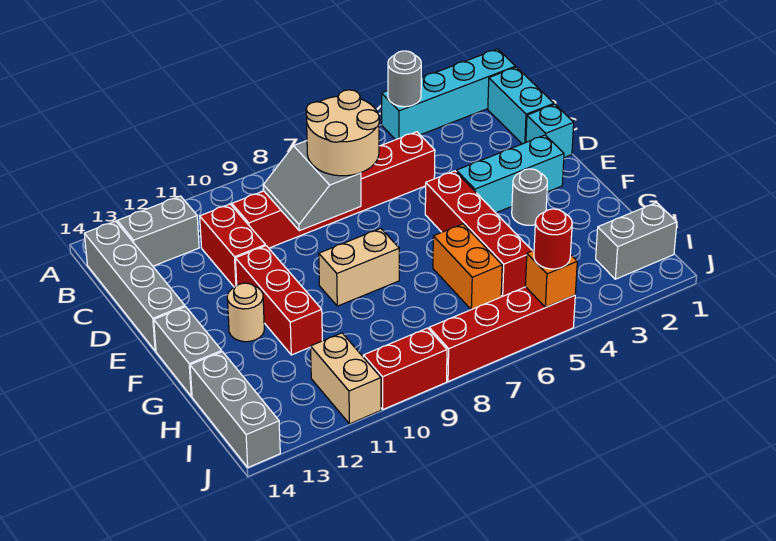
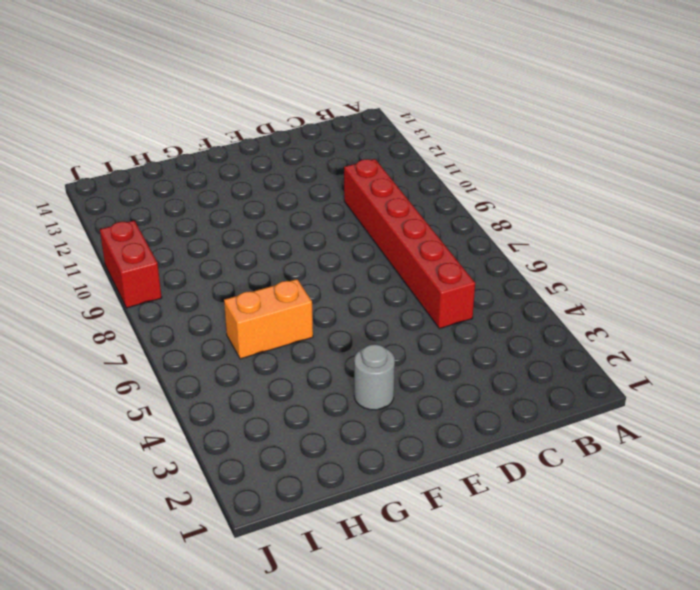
none -> cyan 1x4 brick [382,49,516,140]
none -> cyan 1x2 brick [488,67,554,144]
none -> grey 1x2 brick [117,196,199,266]

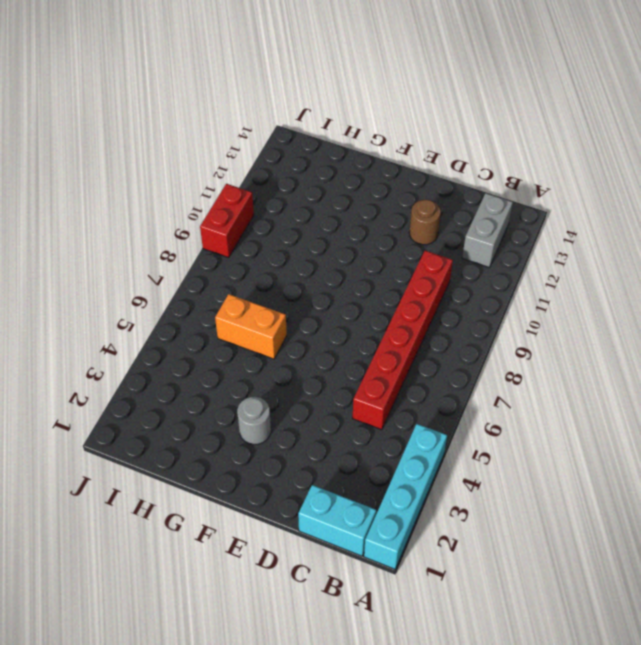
brown 1x1 round brick [409,200,441,245] -> none
none -> grey 1x4 brick [84,221,185,351]
none -> red 1x2 brick [200,204,266,287]
none -> cyan 1x1 brick [526,104,574,158]

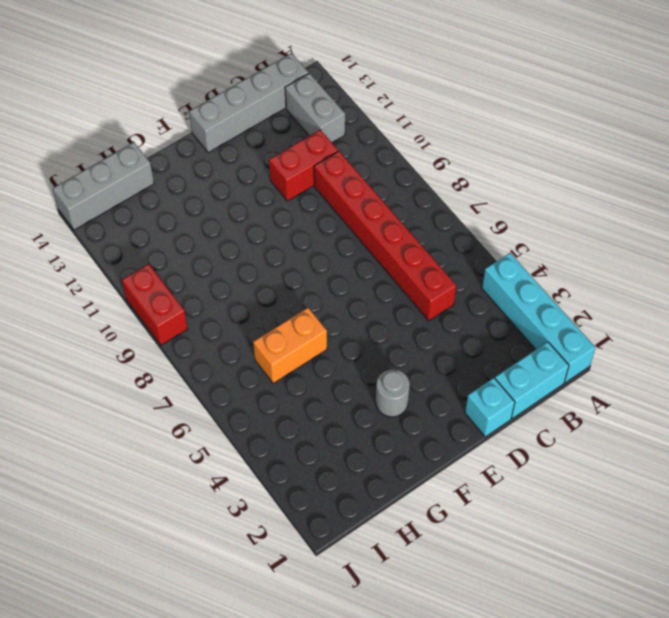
none -> cyan 1x3 brick [456,135,564,213]
none -> red 1x4 brick [425,171,532,296]
none -> red 1x3 brick [235,246,322,355]

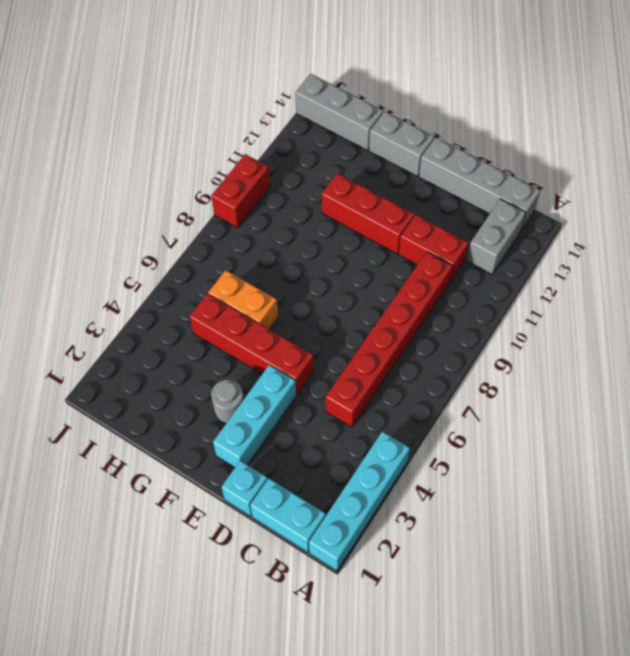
none -> tan 1x2 brick [319,228,399,306]
none -> tan 1x1 round brick [227,283,264,342]
none -> grey 1x2 brick [596,203,677,279]

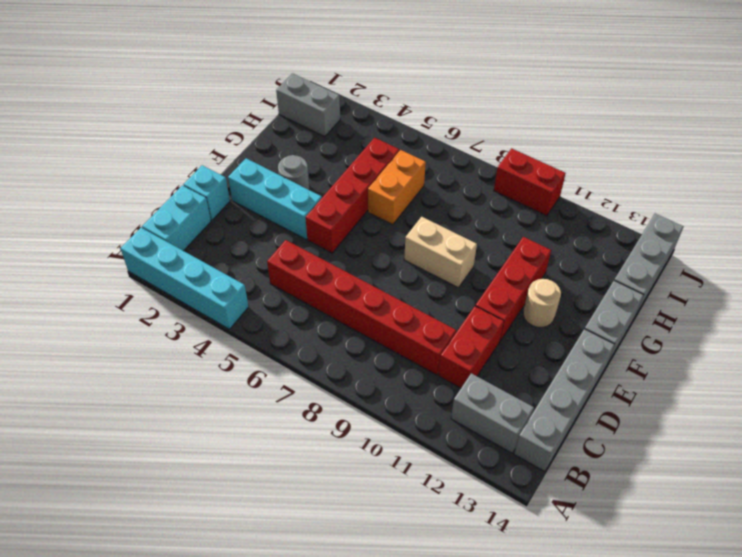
none -> tan 1x2 brick [311,333,381,424]
none -> red 1x4 brick [429,287,575,382]
none -> grey 1x1 round brick [388,51,421,107]

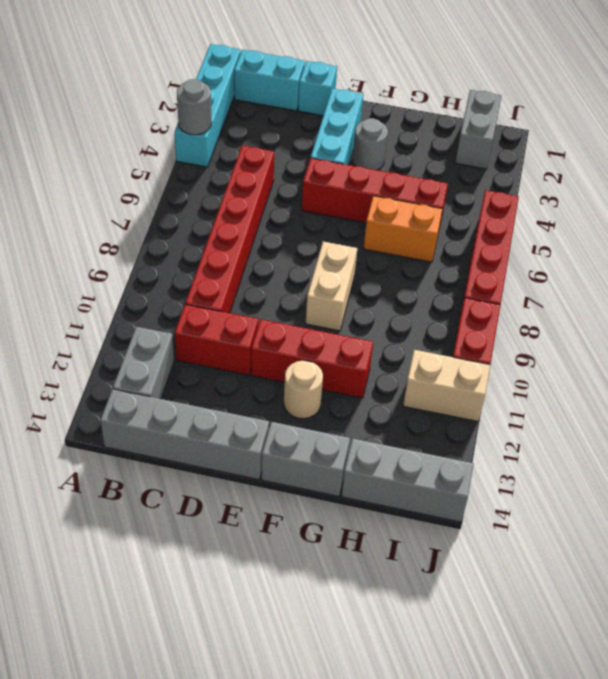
none -> grey 2x2 slope [263,141,361,231]
none -> orange 1x1 brick [525,250,577,307]
none -> tan 2x2 round brick [306,90,379,176]

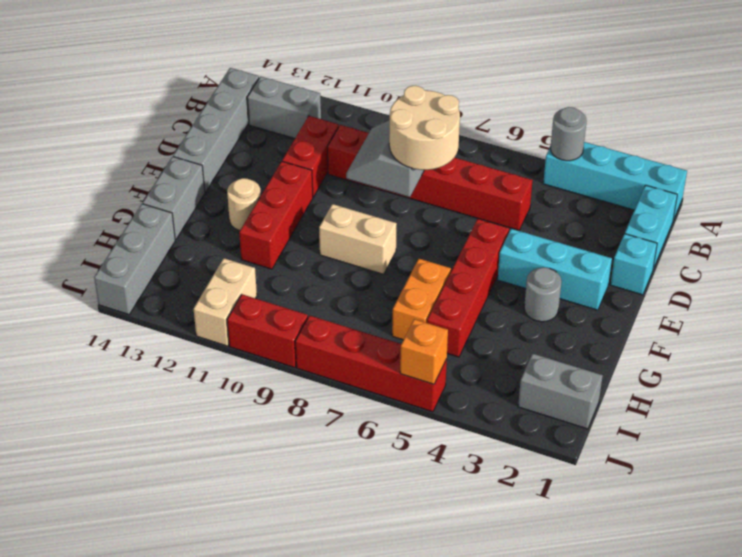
none -> red 1x1 round brick [534,209,572,269]

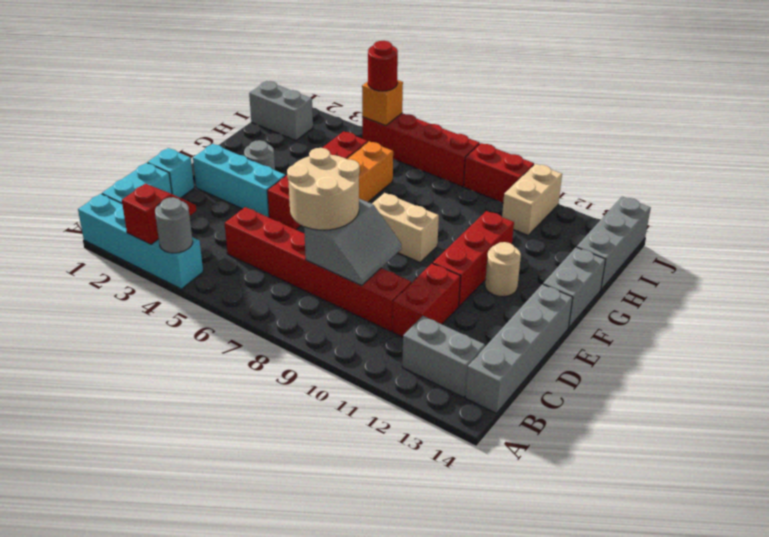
red 1x2 slope [122,184,196,244] -> none

